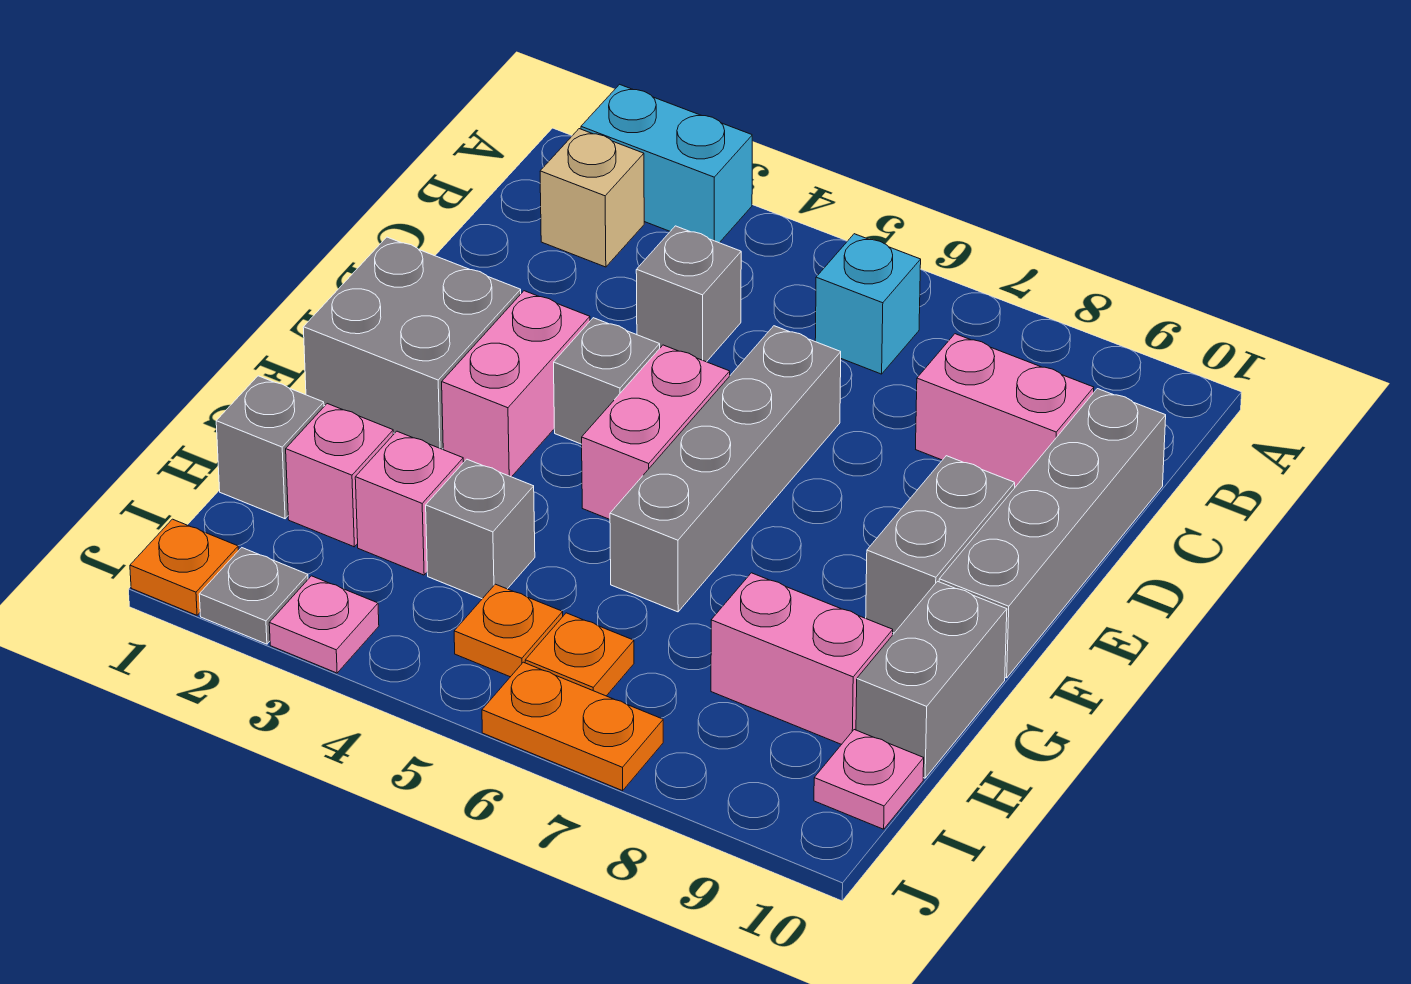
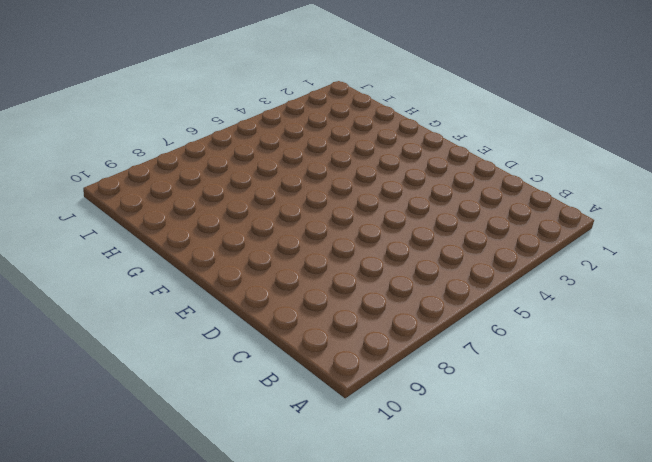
none -> cyan 1x2 brick [581,84,752,243]
none -> tan 1x1 brick [540,129,644,267]
none -> cyan 1x1 brick [815,234,921,374]

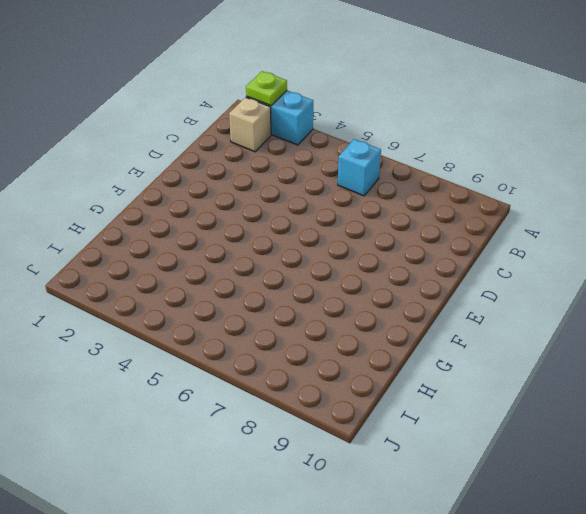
lime 1x1 plate [246,71,287,106] -> none
none -> grey 1x1 brick [636,226,741,362]
none -> pink 1x2 brick [916,334,1094,487]
none -> grey 1x4 brick [939,389,1166,678]

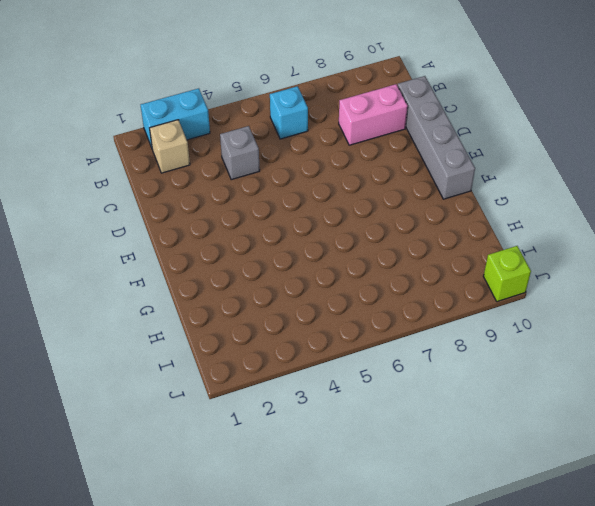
lime 1x1 brick [483,246,531,302] -> none
none -> grey 1x4 brick [610,326,841,612]
none -> grey 2x2 brick [303,237,521,449]
none -> pink 1x2 brick [442,291,590,477]

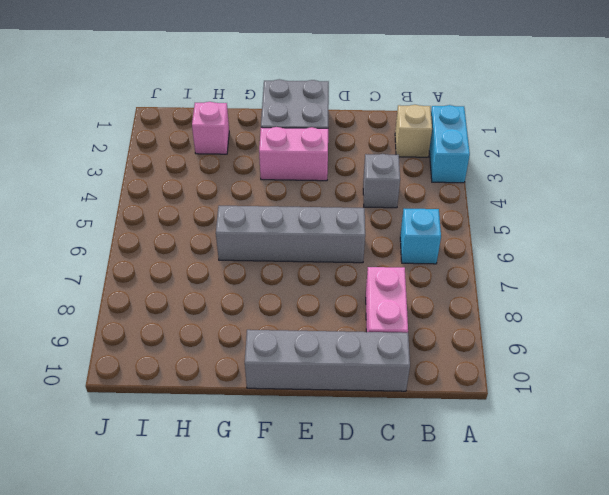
none -> grey 1x1 brick [554,318,660,444]
none -> pink 1x2 brick [582,345,730,519]
none -> grey 1x2 brick [866,456,1015,633]

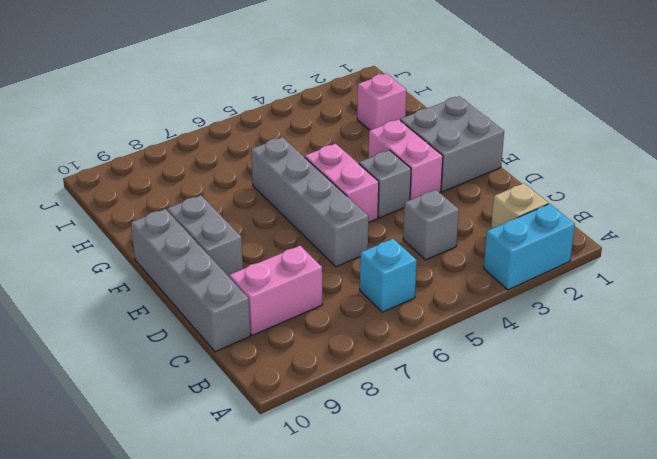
none -> grey 1x2 brick [856,581,1007,778]
none -> grey 1x1 brick [216,376,324,519]
none -> pink 1x1 brick [355,431,463,575]

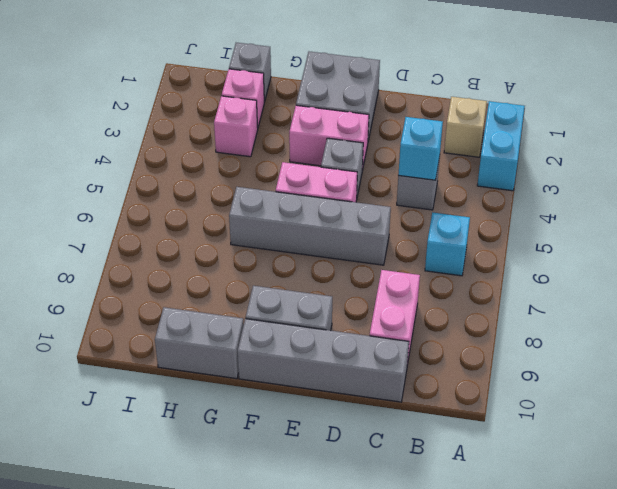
cyan 1x1 brick [398,117,443,180] -> none
none -> grey 1x1 brick [426,459,535,599]
none -> pink 1x2 brick [711,573,893,745]
none -> orange 1x1 plate [454,584,563,677]

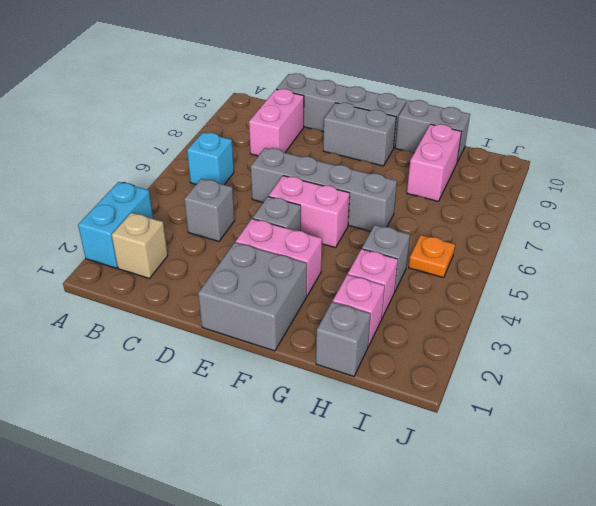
none -> orange 1x1 plate [525,613,634,696]
none -> pink 1x1 plate [814,730,924,829]
none -> orange 1x1 plate [130,519,238,615]

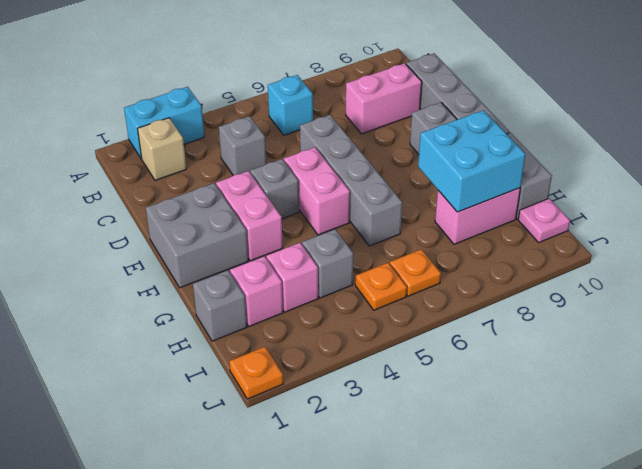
cyan 2x2 brick [418,110,525,212] -> none
none -> grey 1x1 plate [199,548,308,644]
none -> pink 1x1 plate [269,576,379,673]
none -> orange 1x2 plate [482,662,663,791]

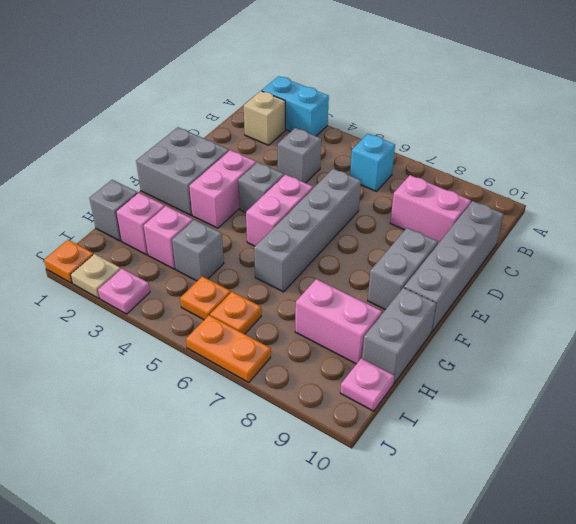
tan 1x1 plate [71,254,121,298] -> grey 1x1 plate [199,548,308,644]

